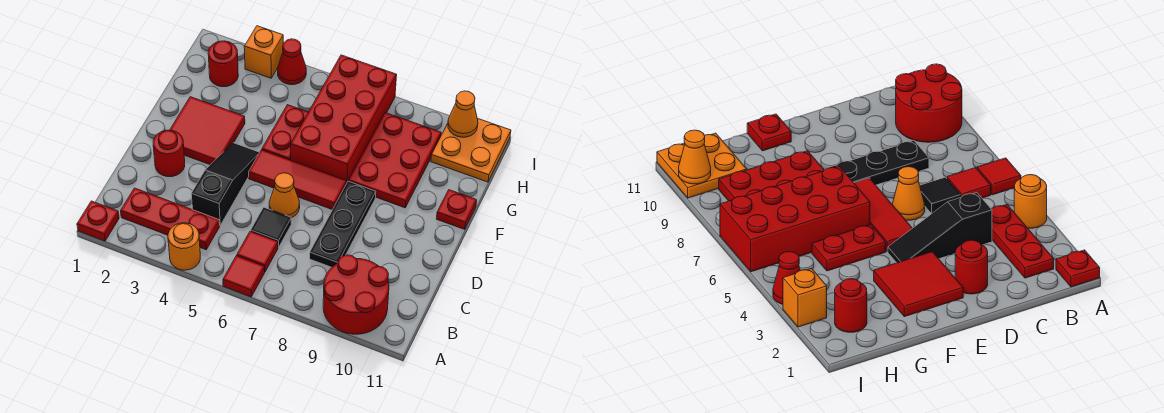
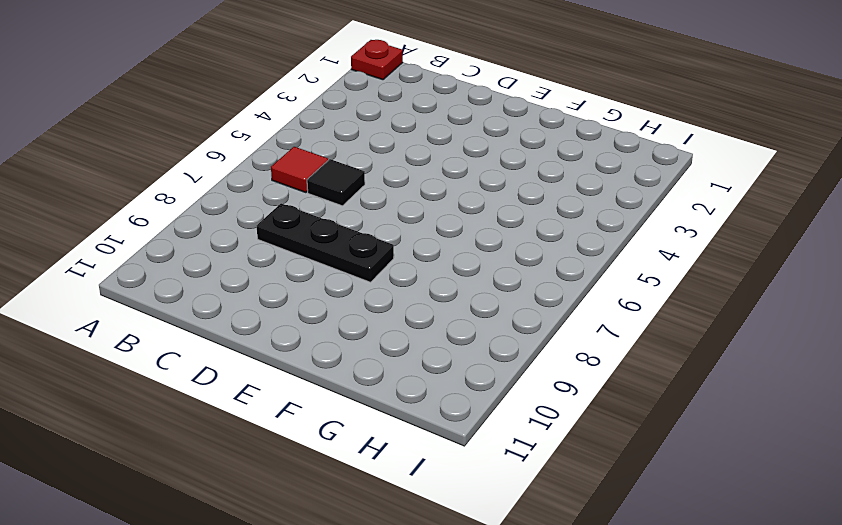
none -> orange 1x1 round brick [168,223,200,270]
none -> red 1x1 tile [223,256,265,297]
none -> red 2x2 round brick [323,255,389,334]

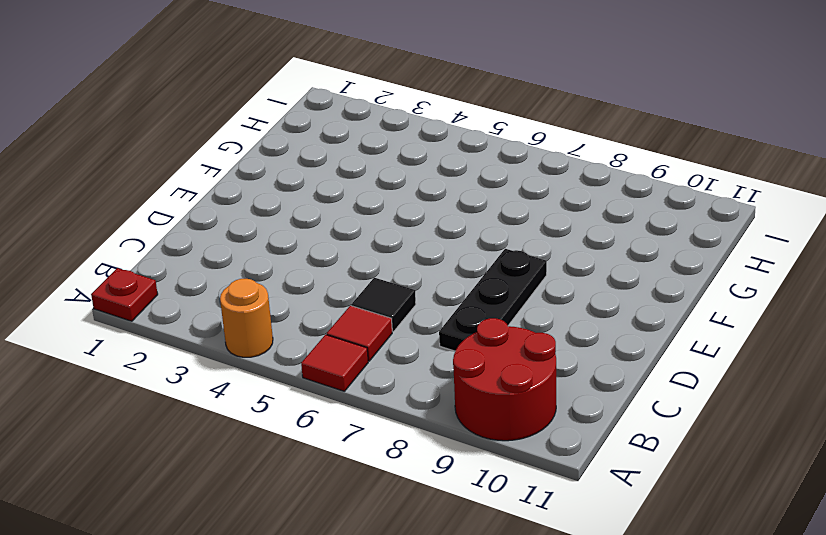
none -> red 1x3 plate [121,188,220,250]
none -> black 1x3 slope [191,143,260,225]
none -> red 1x1 round brick [153,130,185,177]

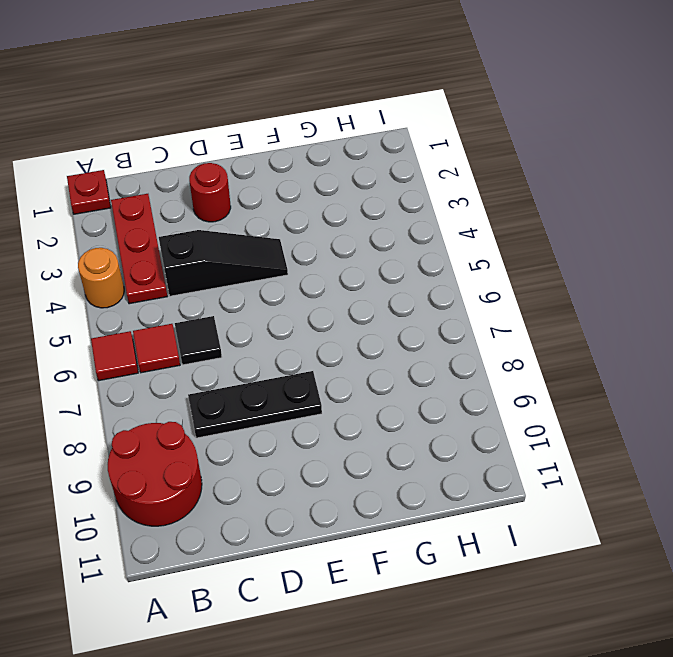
none -> orange 1x1 cone [269,173,300,218]
none -> red 2x2 tile [170,97,245,165]
none -> red 1x3 tile [249,150,347,210]

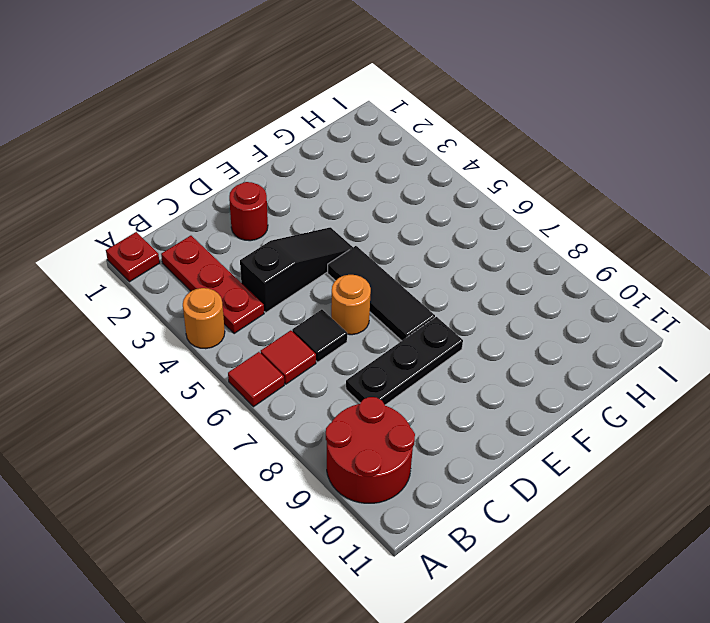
orange 1x1 round brick [331,275,371,335] -> orange 1x1 cone [269,173,300,218]
black 1x3 tile [328,246,435,341] -> red 1x3 tile [249,150,347,210]
none -> red 2x2 tile [170,97,245,165]
none -> red 1x2 plate [262,105,308,160]
none -> red 2x4 brick [291,55,397,184]

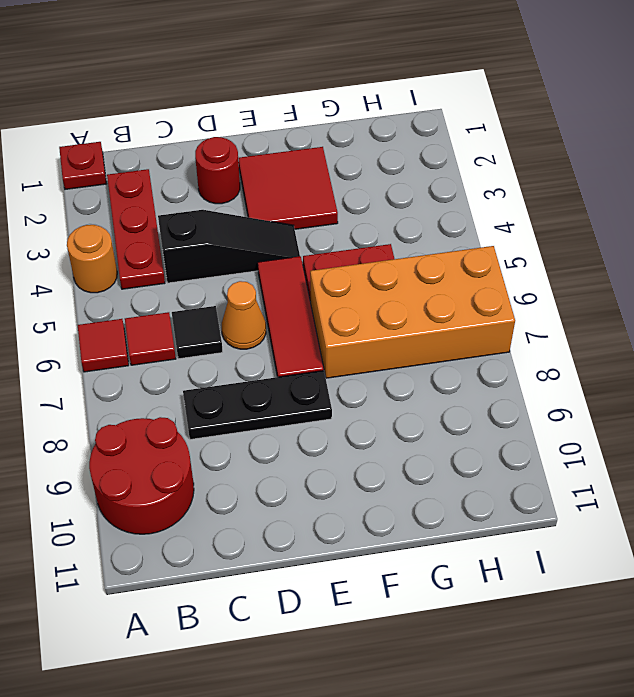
orange 2x4 brick [310,246,515,378] -> red 2x4 brick [291,55,397,184]
none -> red 2x3 plate [349,113,441,208]
none -> red 1x1 plate [436,190,477,230]
none -> red 1x1 round brick [208,41,238,87]

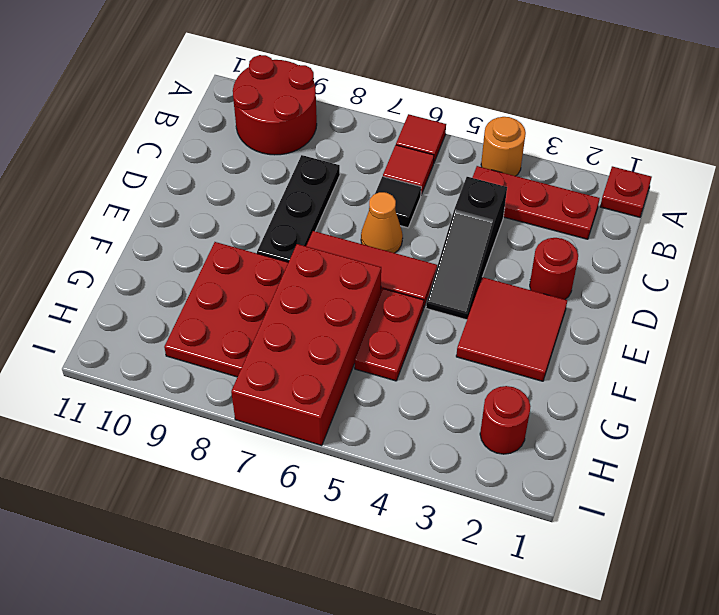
none -> red 1x1 plate [436,190,477,230]
none -> orange 2x2 plate [431,118,511,182]
none -> orange 1x1 brick [244,26,283,78]

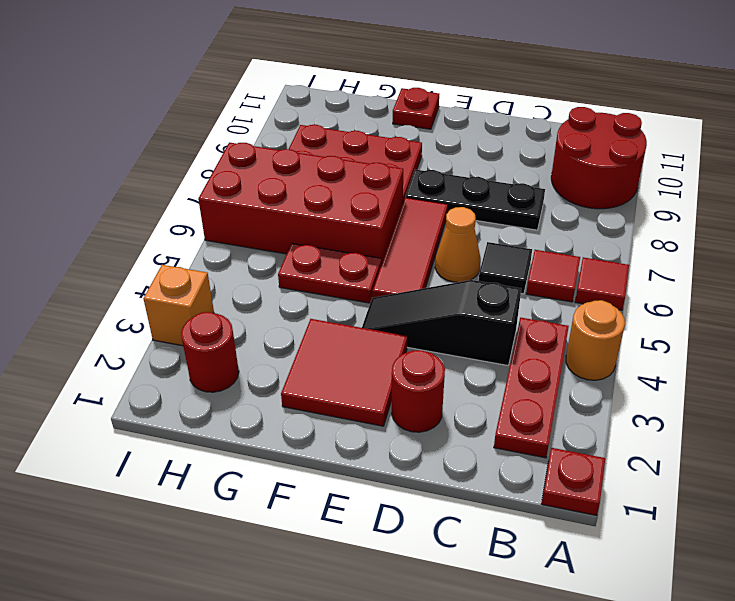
none -> orange 2x2 plate [431,118,511,182]
none -> red 1x1 cone [277,39,306,85]
none -> orange 1x1 cone [448,91,478,137]

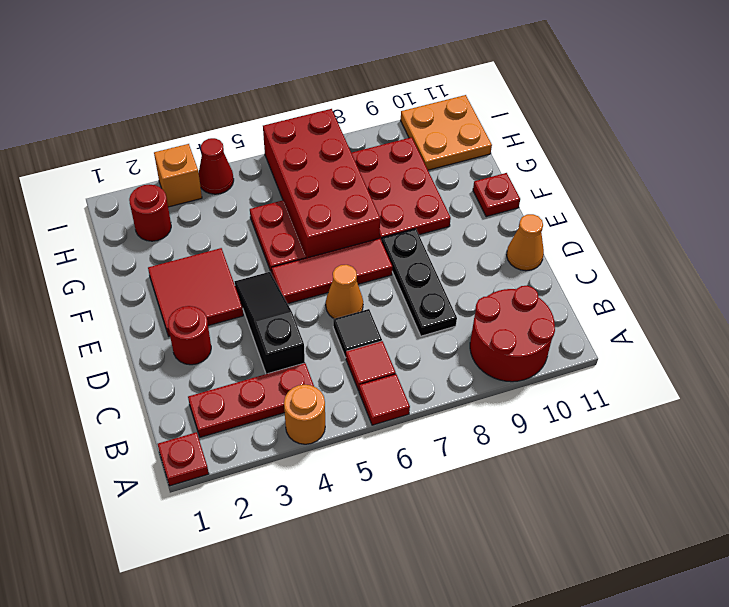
orange 1x1 cone [507,214,544,271] -> orange 1x1 cone moved to [448,91,478,137]

